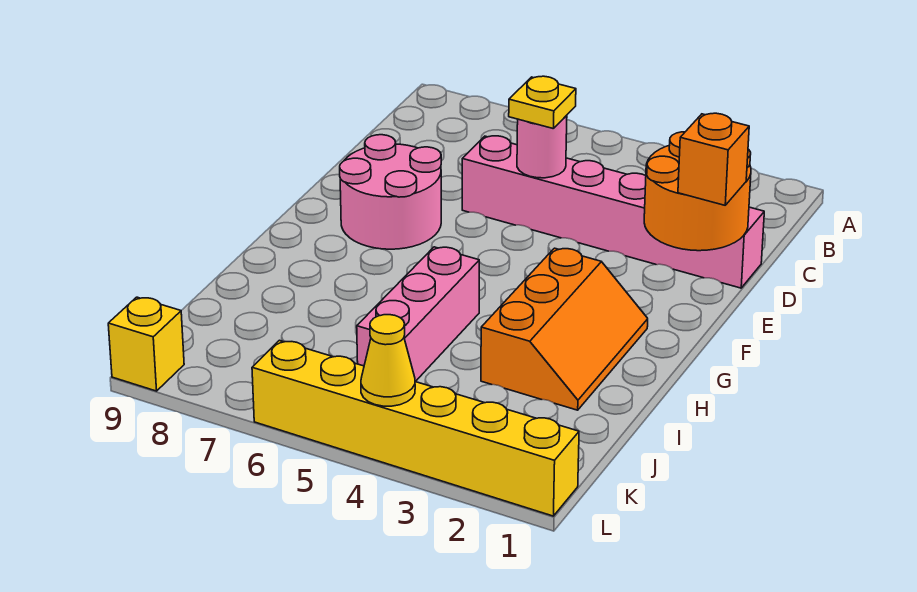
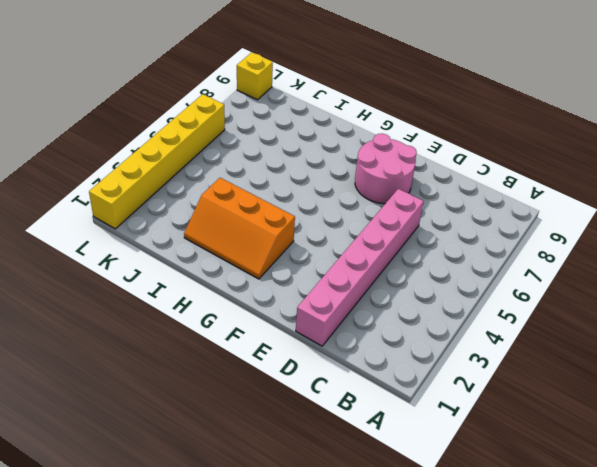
none -> pink 1x3 brick [357,247,479,382]
none -> orange 2x2 round brick [644,132,751,251]

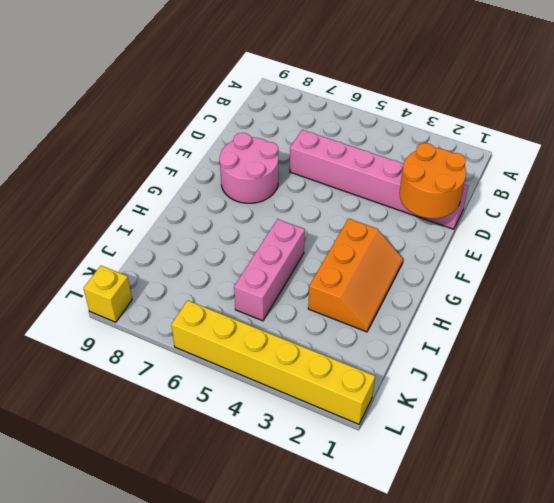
none -> pink 1x1 round brick [517,115,567,178]
none -> yellow 1x1 cone [361,315,415,406]

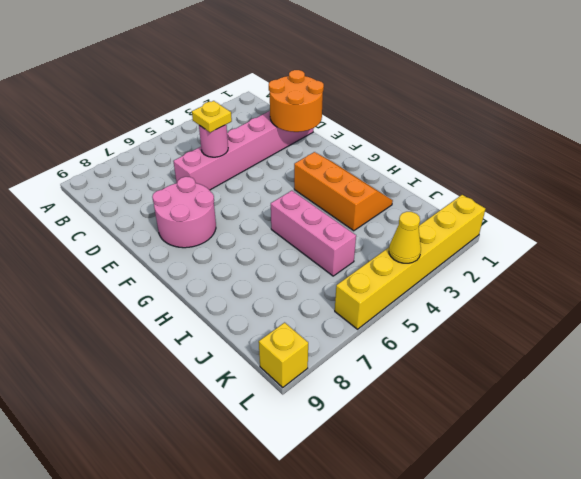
none -> orange 1x1 brick [678,113,749,205]

